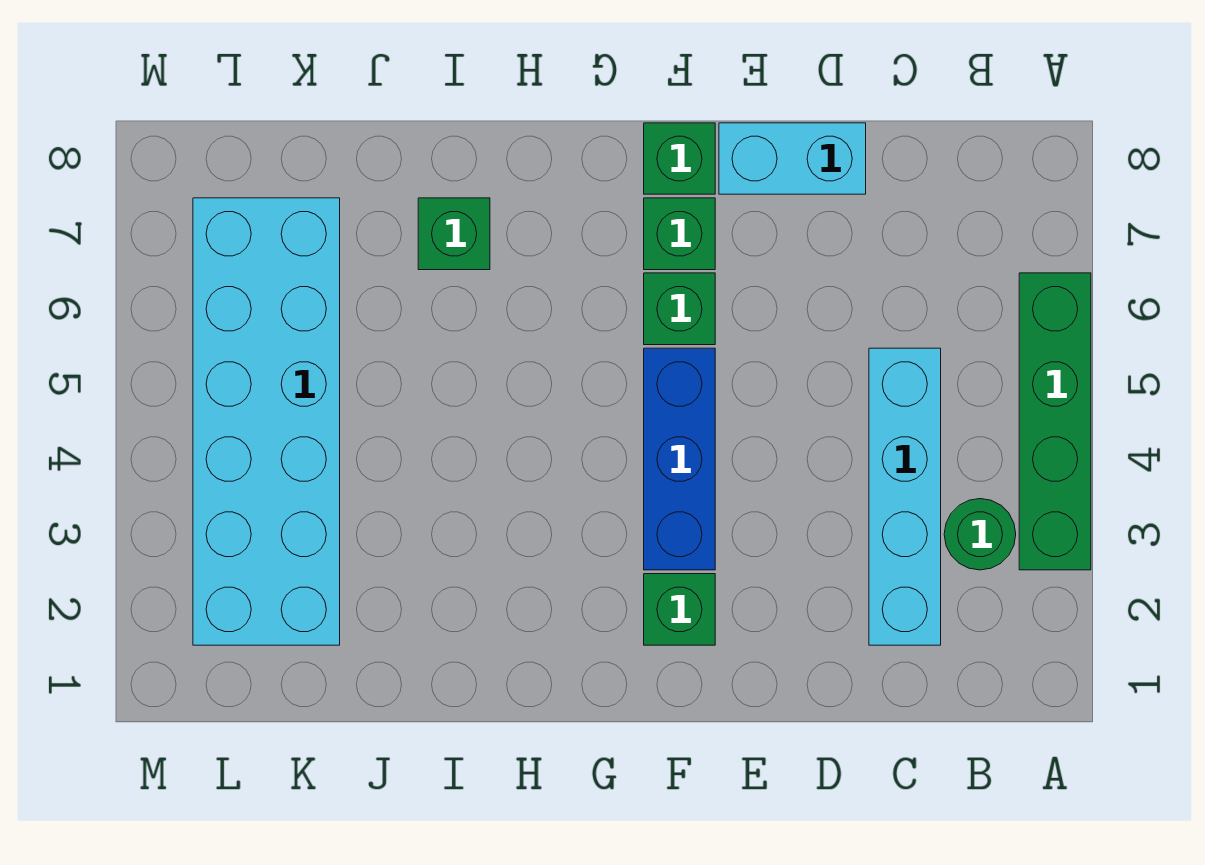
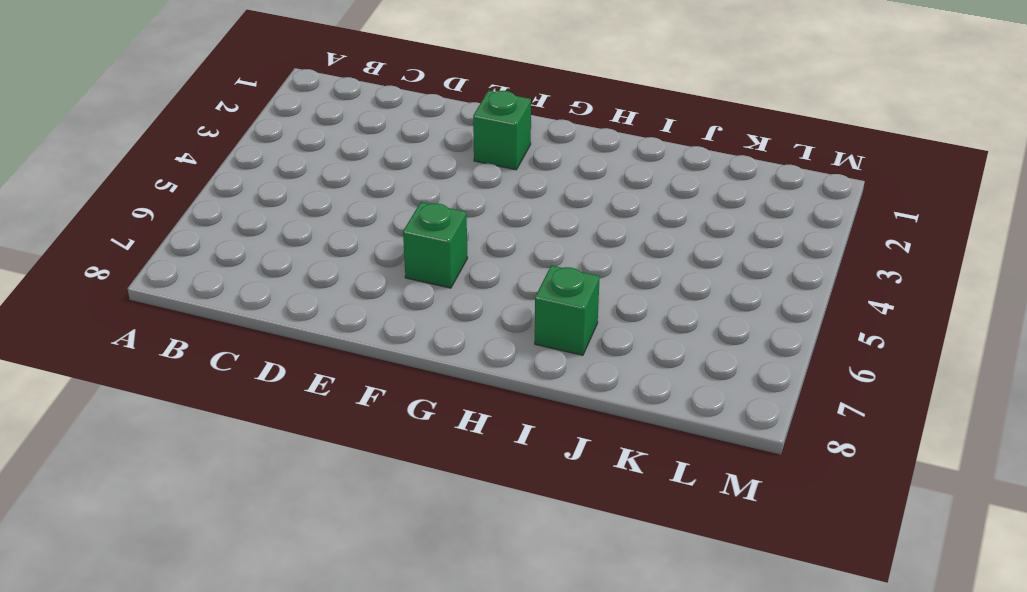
none -> green 1x4 brick [1019,273,1091,570]
none -> green 1x1 round brick [944,499,1016,570]

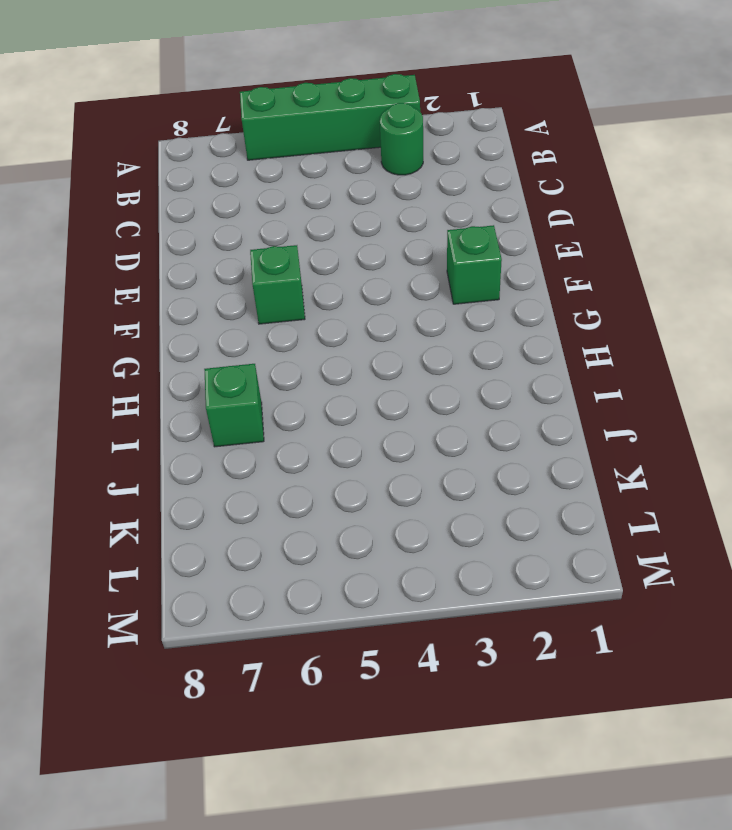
none -> cyan 1x4 brick [869,348,941,645]
none -> cyan 1x2 brick [719,123,866,194]

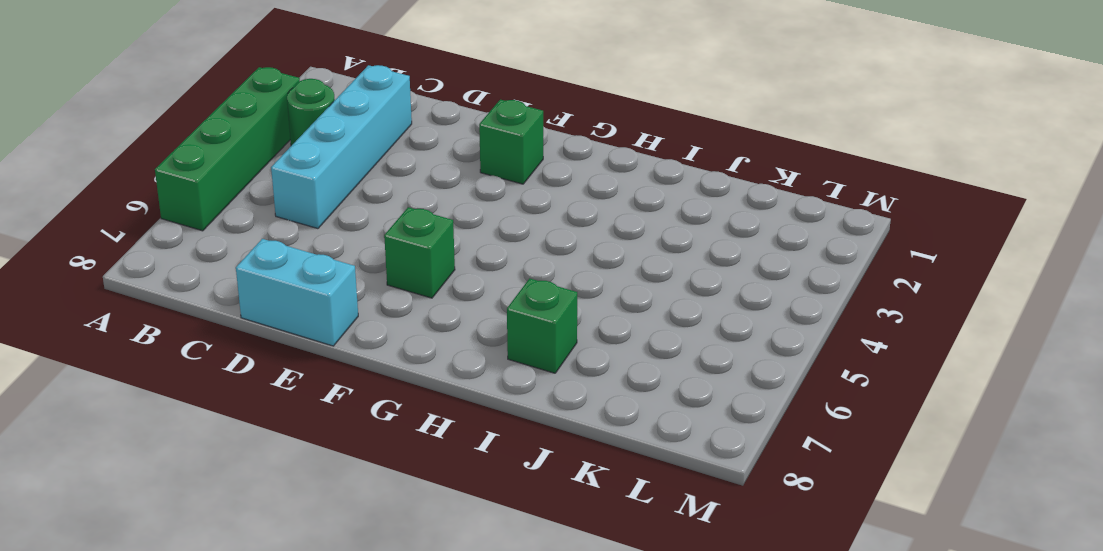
none -> blue 1x3 brick [644,348,715,570]
none -> green 1x1 brick [644,198,715,270]

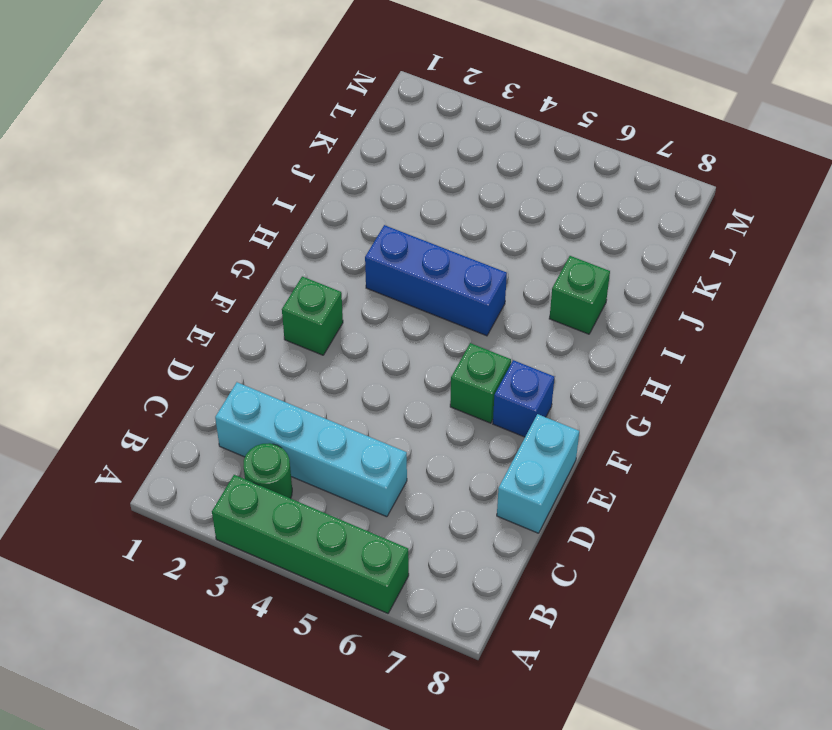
blue 1x1 brick [493,360,554,437] -> green 1x1 brick [644,198,715,270]
blue 1x3 brick [365,225,507,336] -> blue 1x3 brick moved to [644,348,715,570]
none -> green 1x1 brick [644,123,715,194]
none -> cyan 2x6 brick [193,198,340,645]

